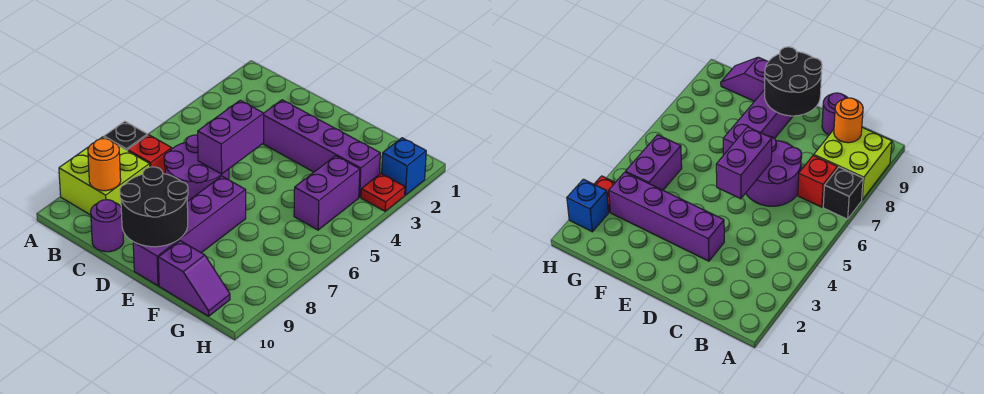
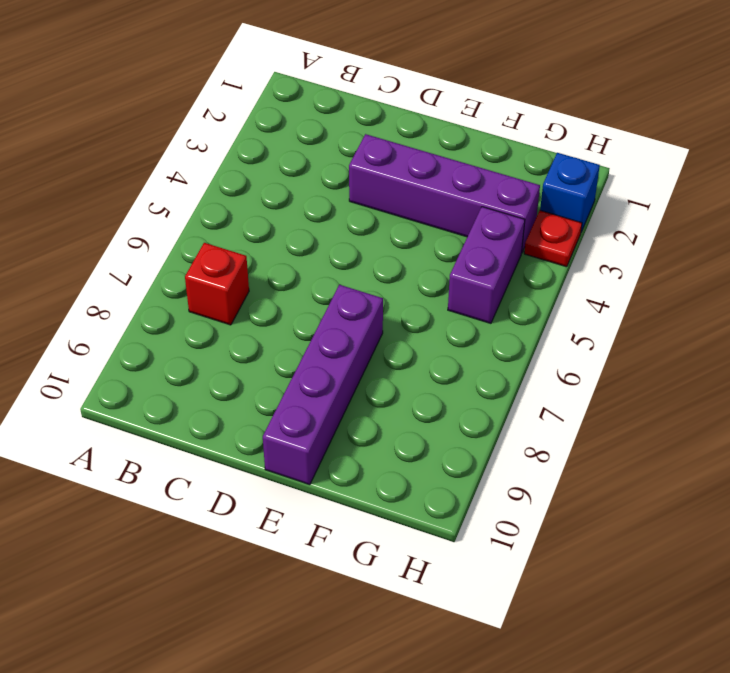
none -> black 1x1 brick [104,121,148,151]
none -> lime 2x2 brick [59,137,150,215]
none -> purple 2x2 round brick [164,135,229,202]

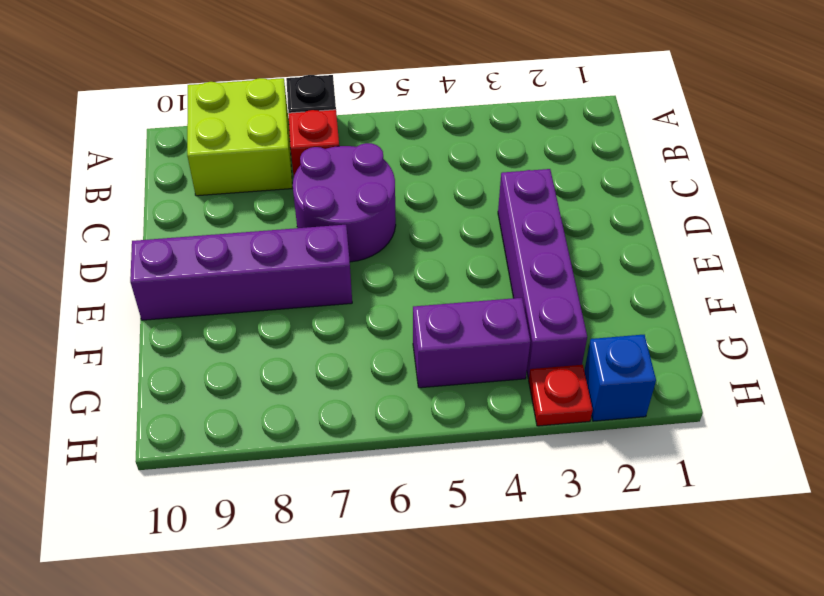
none -> purple 1x1 round brick [91,200,124,252]
none -> purple 1x2 slope [158,241,230,316]
none -> orange 1x1 round brick [88,139,121,191]

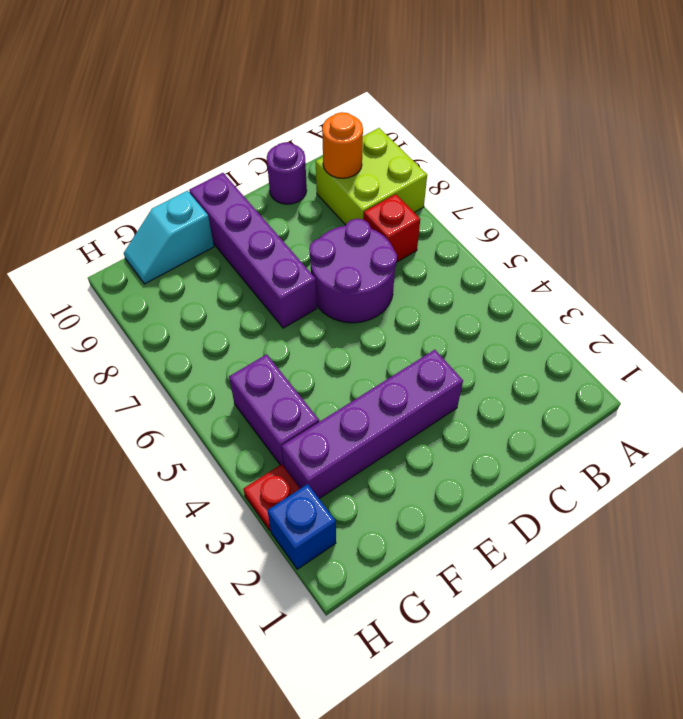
cyan 1x2 slope [124,191,214,284] -> purple 1x2 slope [158,241,230,316]
none -> black 1x1 brick [104,121,148,151]
none -> purple 1x2 brick [198,100,264,174]
none -> black 2x2 round brick [120,167,188,247]

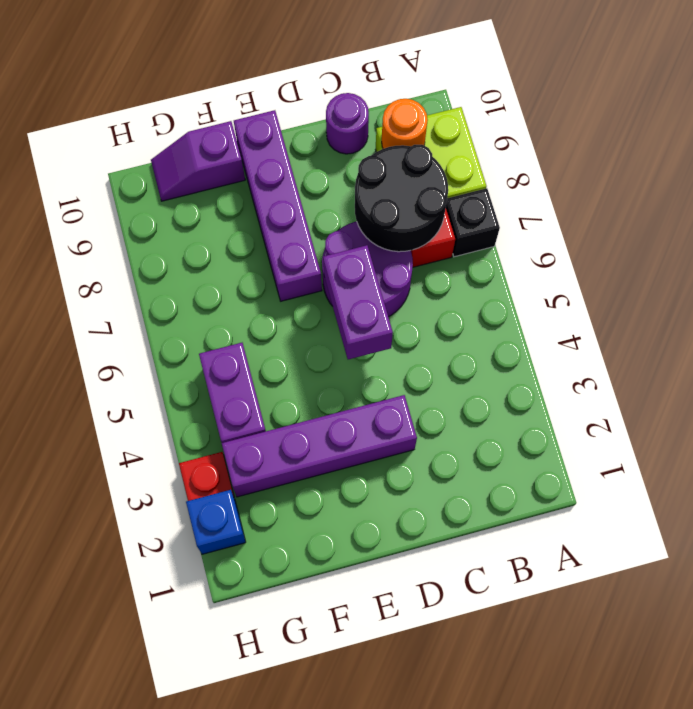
black 2x2 round brick [355,145,448,252] -> black 2x2 round brick moved to [120,167,188,247]

